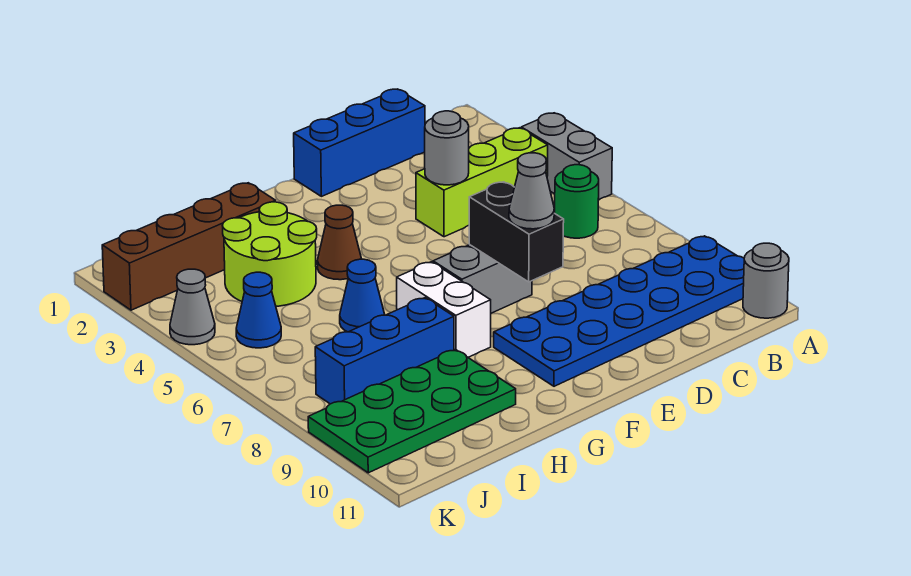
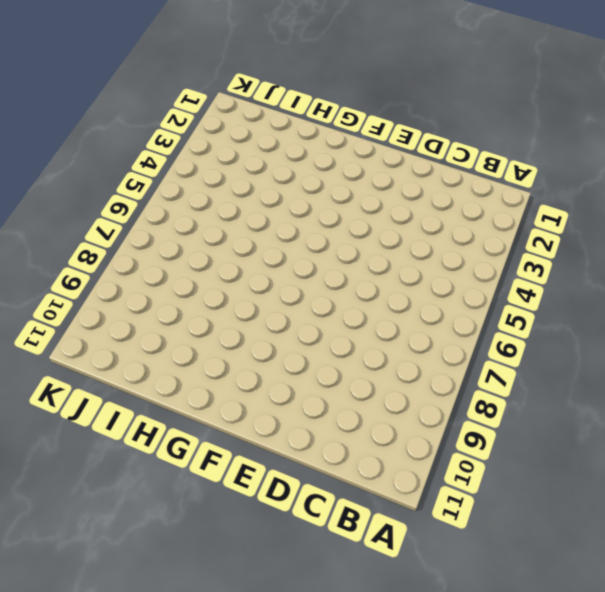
none -> grey 1x2 brick [521,113,612,200]
none -> blue 2x6 plate [494,236,744,386]
none -> grey 1x1 round brick [743,243,789,318]

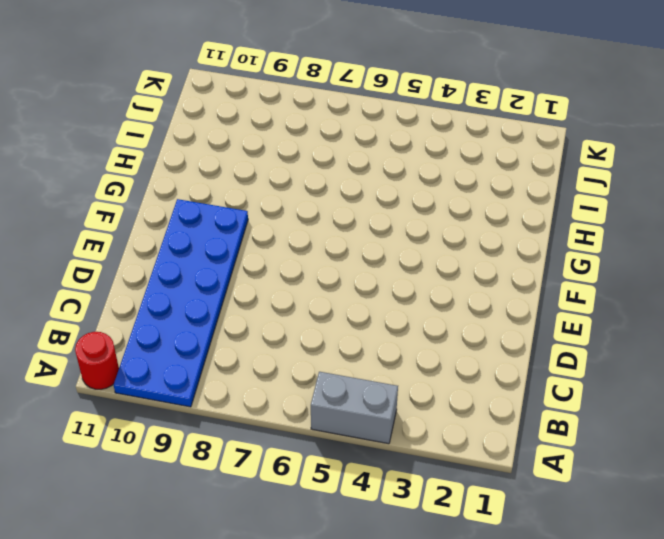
red 1x1 round brick [75,332,119,389] -> grey 1x1 round brick [743,243,789,318]
none -> lime 1x3 brick [416,128,548,237]
none -> green 1x1 round brick [555,165,599,238]
none -> blue 1x3 brick [294,89,425,196]

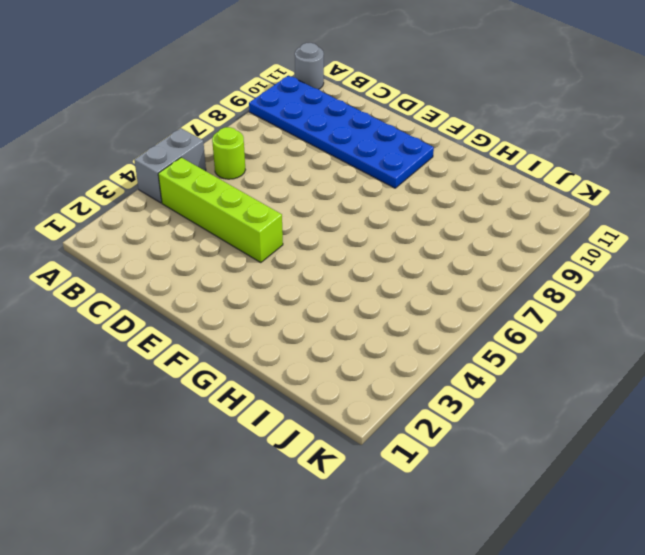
lime 1x4 brick [158,158,283,263] -> lime 1x3 brick [416,128,548,237]
lime 1x1 round brick [212,127,245,179] -> green 1x1 round brick [555,165,599,238]
none -> blue 1x3 brick [294,89,425,196]
none -> grey 1x2 brick [433,245,532,313]
none -> brown 1x1 cone [317,205,361,280]

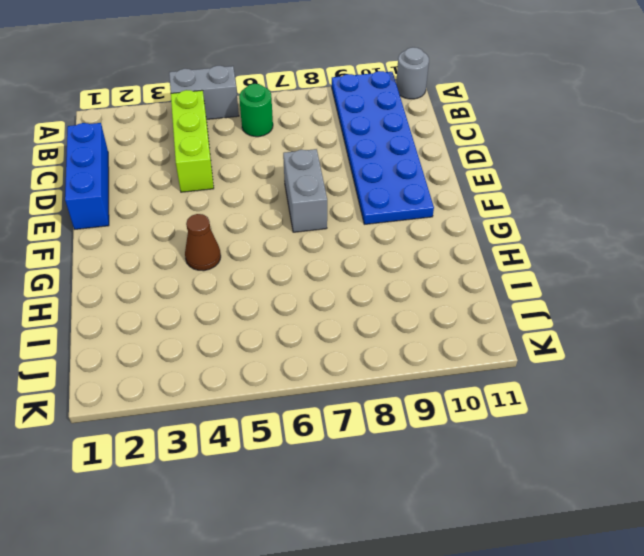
none -> white 1x2 brick [397,262,491,357]
none -> brown 1x4 brick [102,183,276,310]
none -> lime 2x2 round brick [222,202,317,306]

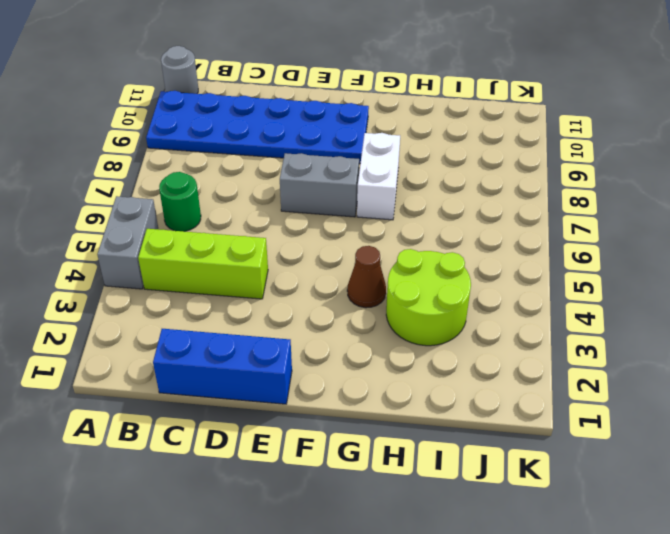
none -> brown 1x4 brick [102,183,276,310]
none -> blue 1x1 cone [340,259,385,332]
none -> blue 1x3 brick [315,298,454,404]

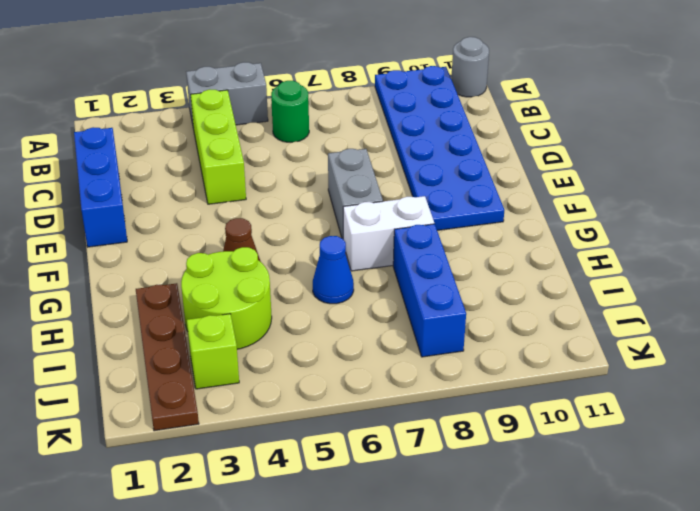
brown 1x4 plate [136,283,199,431] -> brown 1x4 brick [102,183,276,310]
lime 1x1 brick [187,314,239,389] -> none
none -> green 2x4 plate [308,350,516,473]
none -> blue 1x1 cone [236,272,281,348]
none -> grey 1x1 cone [170,269,215,345]

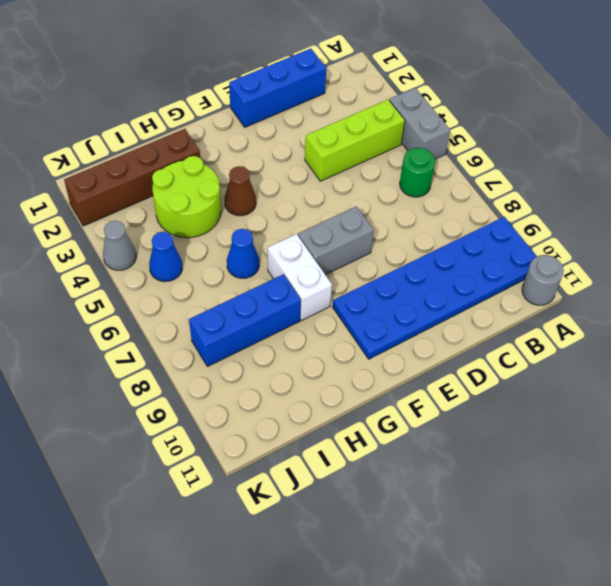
none -> green 2x4 plate [308,350,516,473]
none -> grey 1x1 round brick [425,111,469,185]
none -> black 1x2 brick [469,182,564,282]

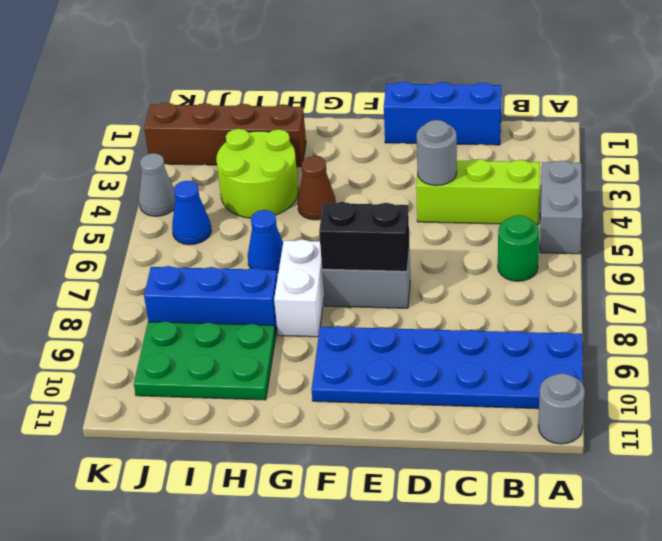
black 1x2 brick [319,202,409,271] -> black 1x2 brick turned to [469,182,564,282]
green 2x3 plate [134,321,276,400] -> green 2x4 plate [308,350,516,473]
none -> grey 1x1 cone [509,153,554,229]

